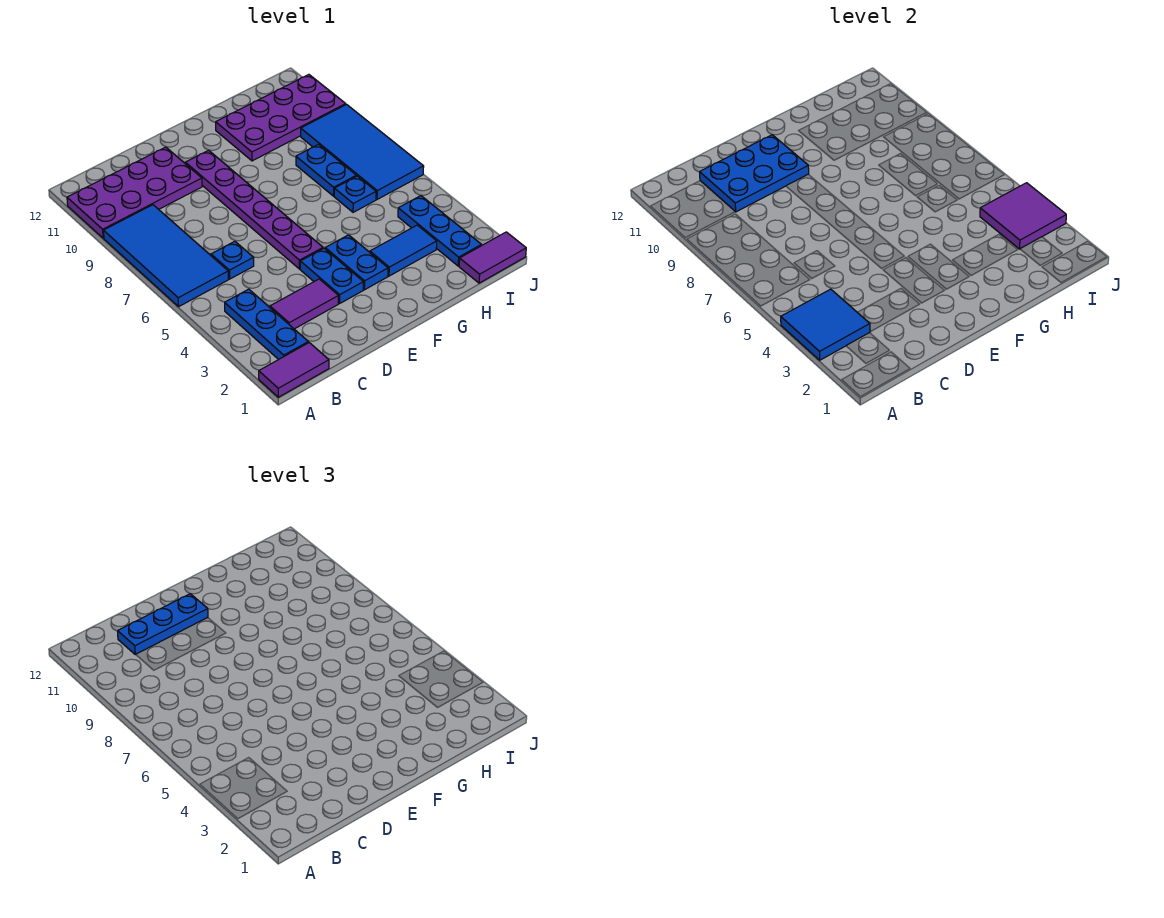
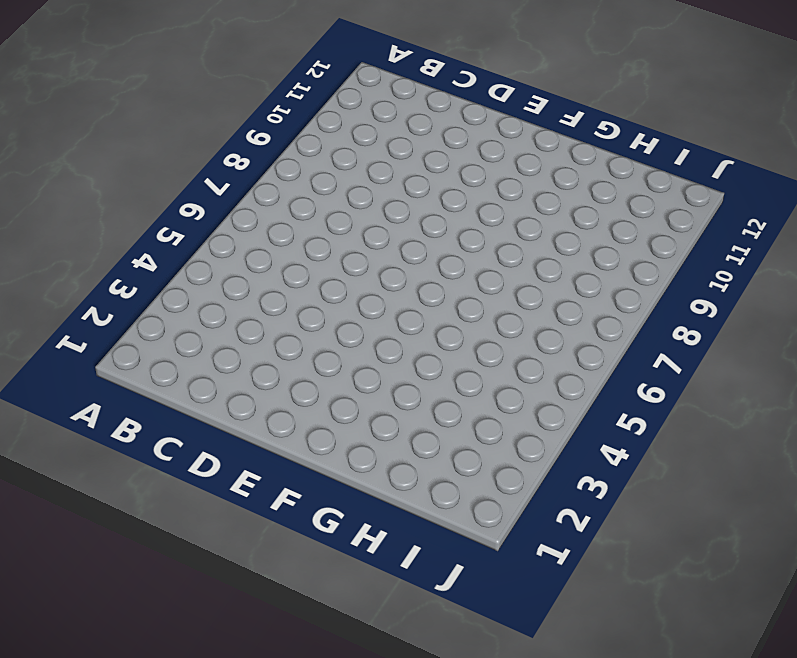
none -> purple 1x2 tile [259,343,329,397]
none -> blue 2x4 tile [104,205,228,307]
none -> purple 2x4 plate [67,147,202,238]

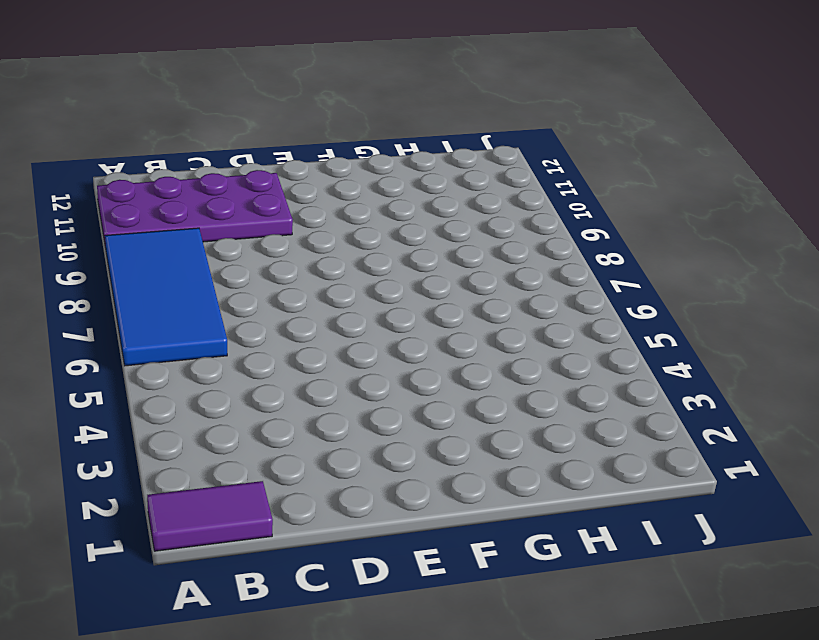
none -> blue 1x3 plate [225,289,308,360]
none -> purple 1x2 tile [270,279,339,329]
none -> blue 1x1 plate [211,241,254,279]

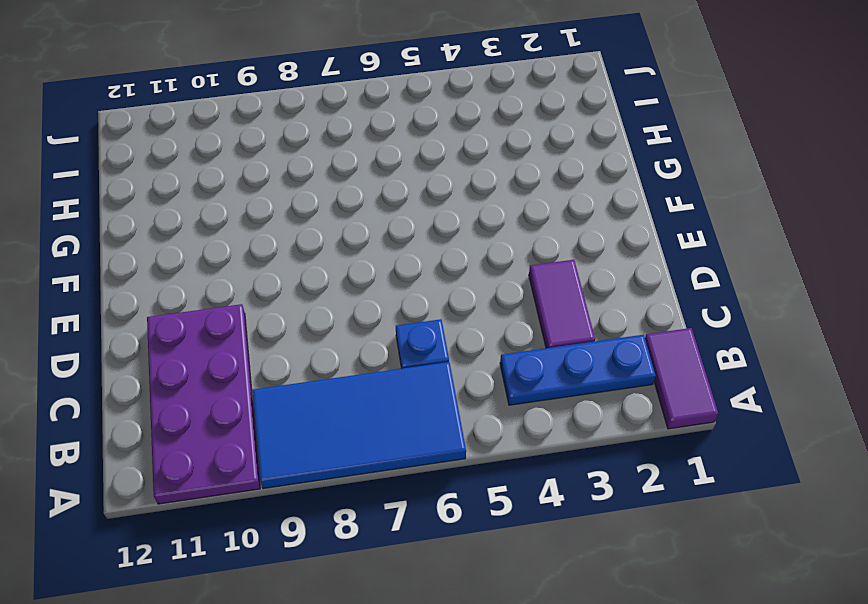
none -> blue 1x2 plate [300,248,363,303]
none -> purple 1x6 plate [185,150,323,269]
none -> blue 1x2 plate [325,235,388,290]

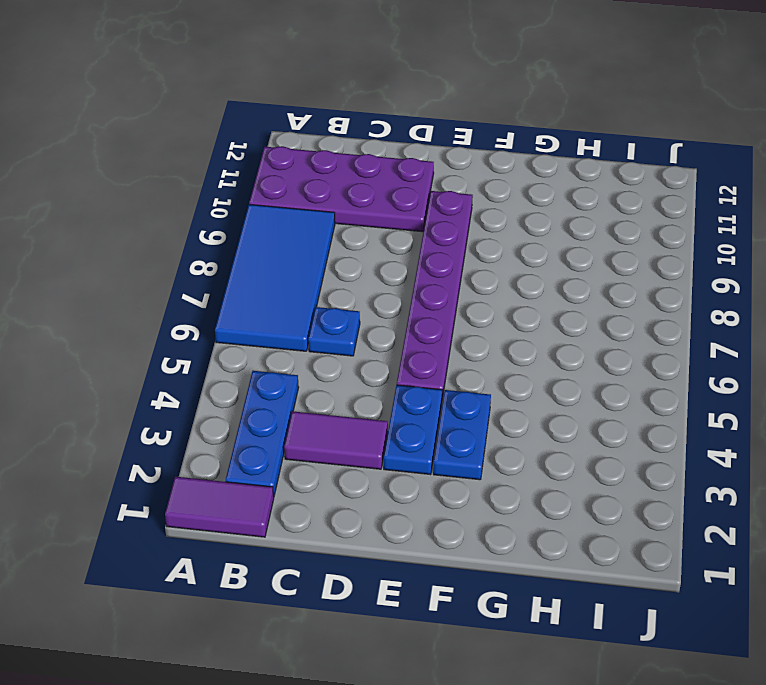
none -> blue 1x2 tile [370,225,437,276]
none -> purple 2x4 plate [216,75,346,161]
none -> blue 1x1 plate [334,176,376,212]

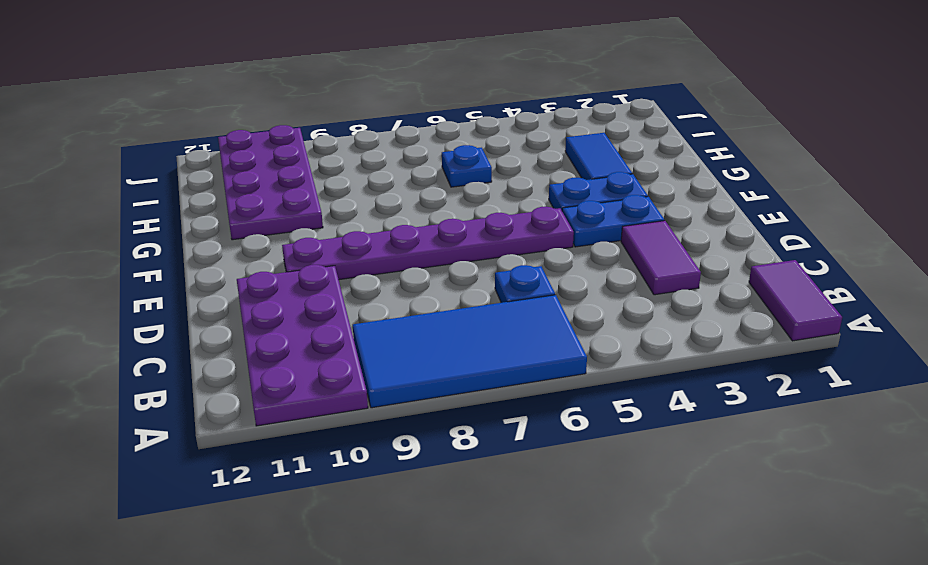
none -> blue 1x3 plate [225,289,308,360]
none -> blue 1x2 plate [296,144,356,196]
none -> purple 1x2 tile [459,232,526,283]

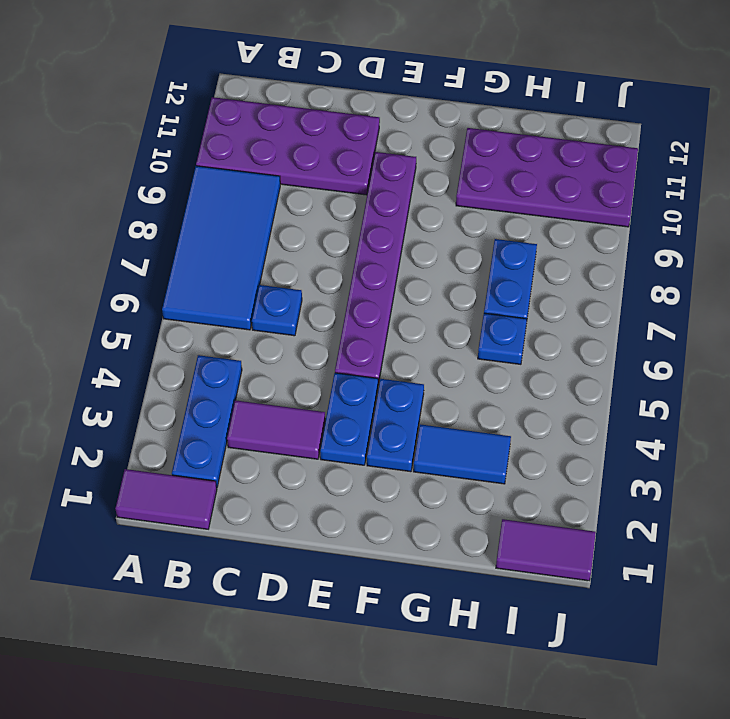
none -> blue 1x3 plate [398,196,481,266]
none -> blue 2x4 tile [301,105,424,199]
none -> blue 2x2 tile [781,289,870,360]

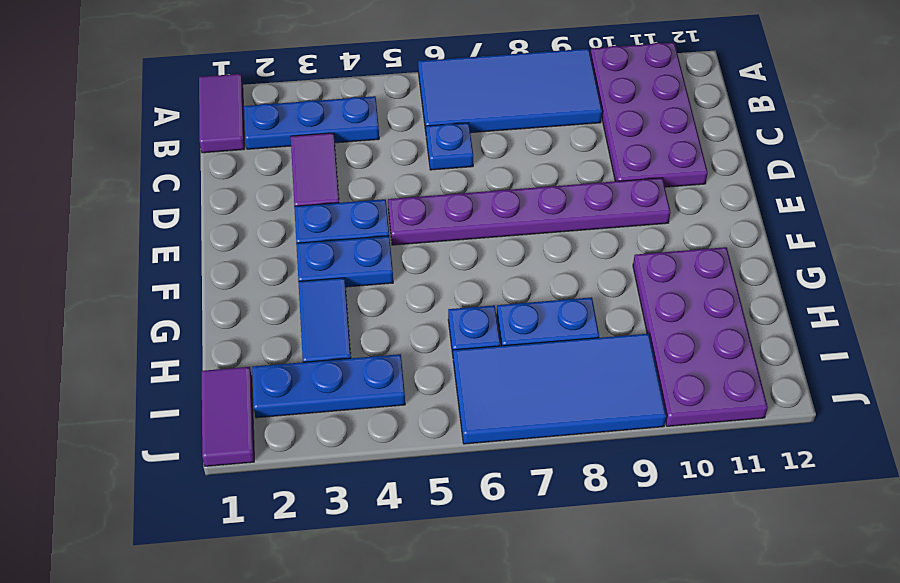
none -> blue 2x2 tile [781,289,870,360]
none -> blue 2x3 plate [700,135,809,212]
none -> purple 2x2 tile [980,183,1066,249]

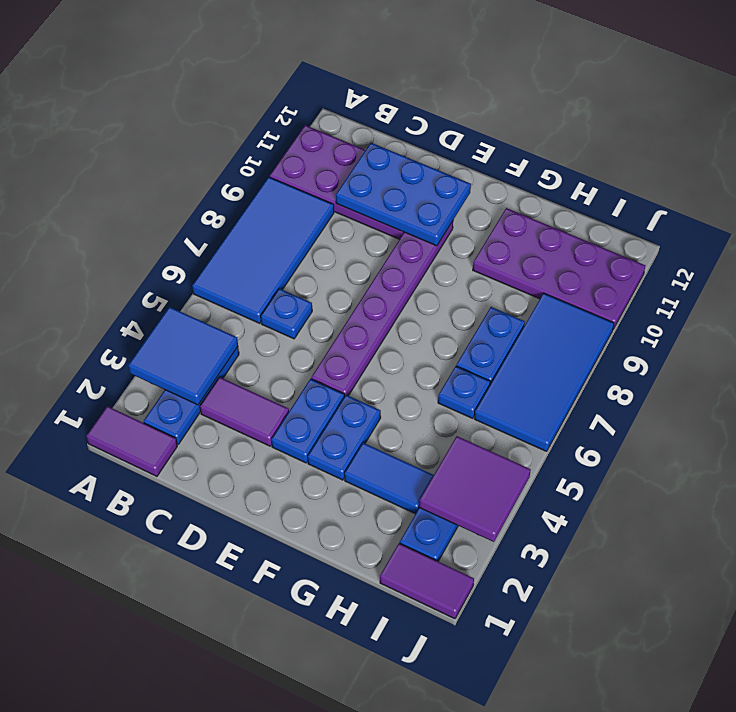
none -> blue 1x3 plate [118,594,208,655]

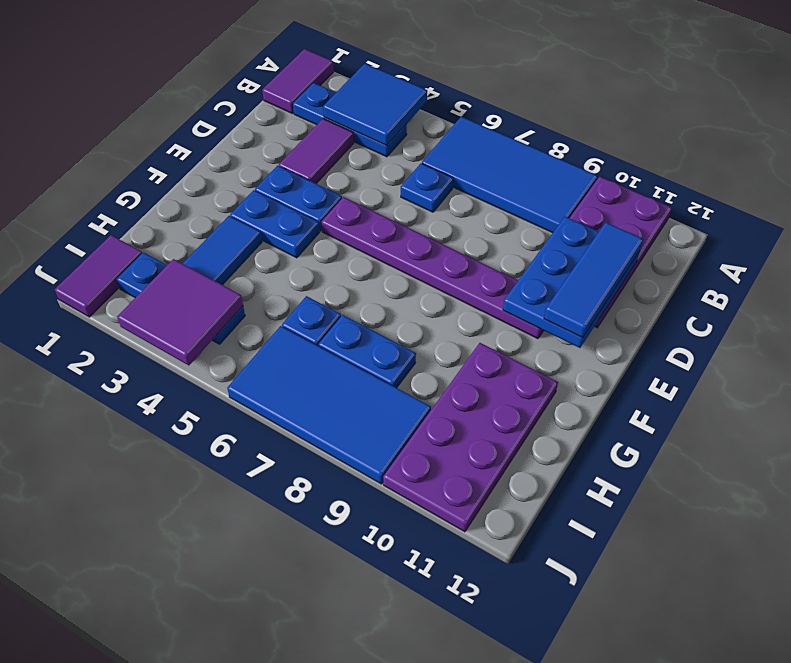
blue 1x3 tile [544,223,643,338] -> blue 1x3 plate [118,594,208,655]

